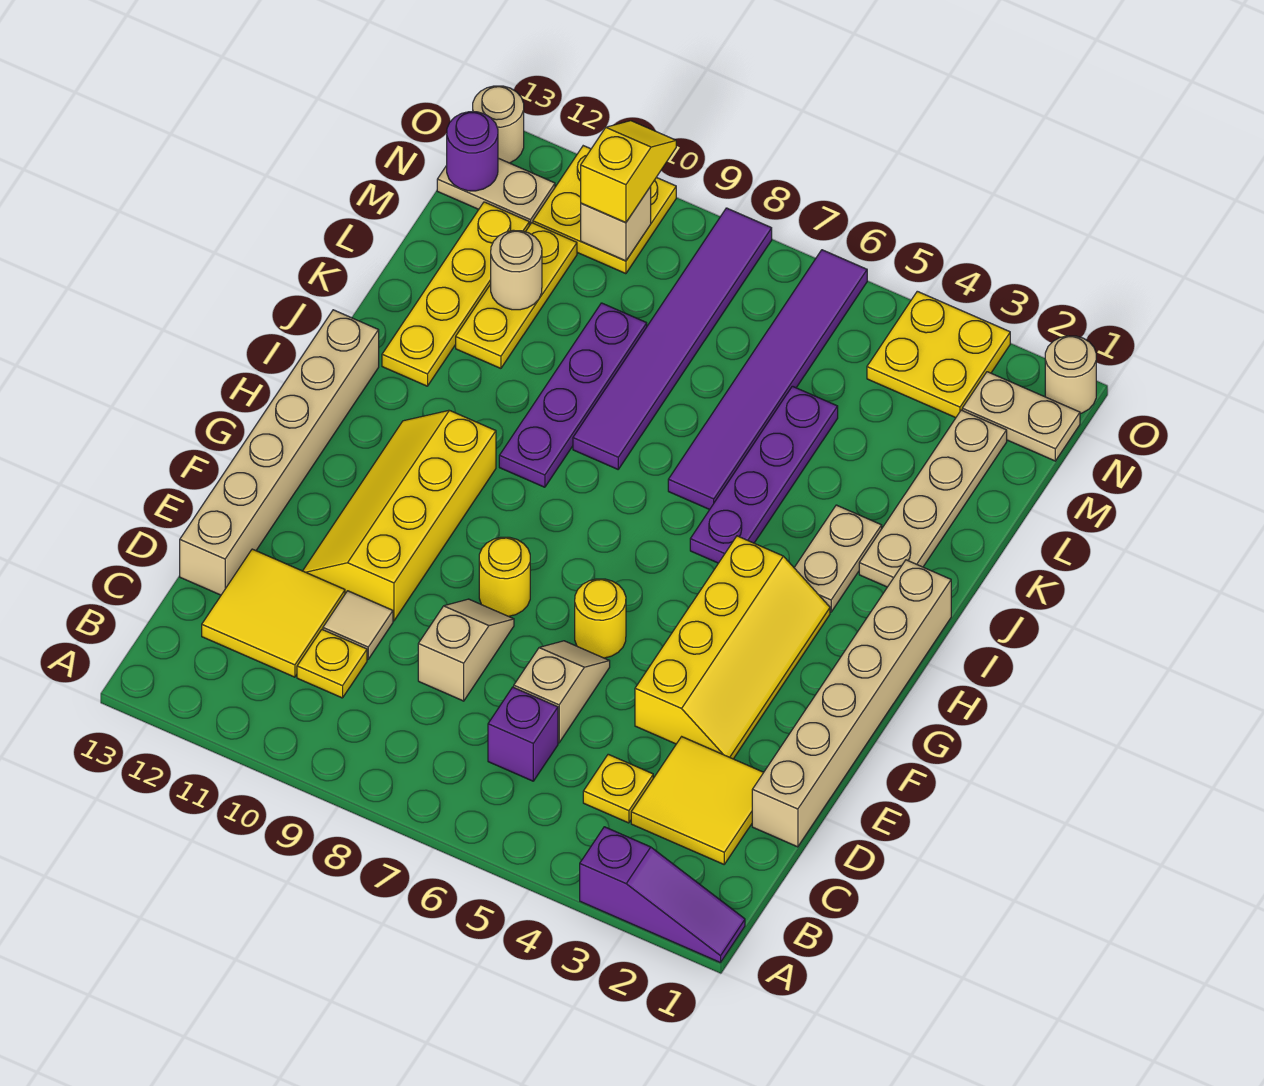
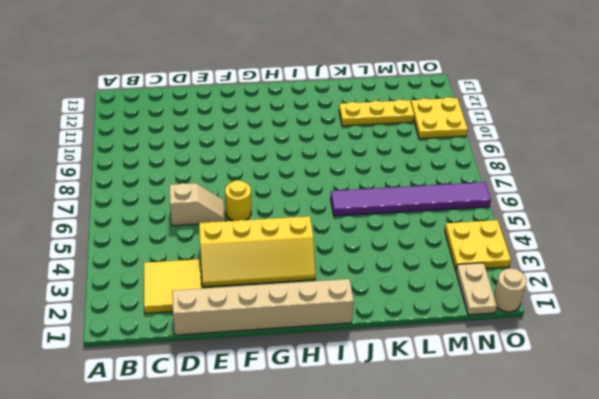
none -> purple 1x3 slope [580,827,745,963]
none -> yellow 1x1 plate [583,754,653,823]
none -> purple 1x1 brick [488,687,558,781]
none -> yellow 1x1 plate [297,630,367,698]

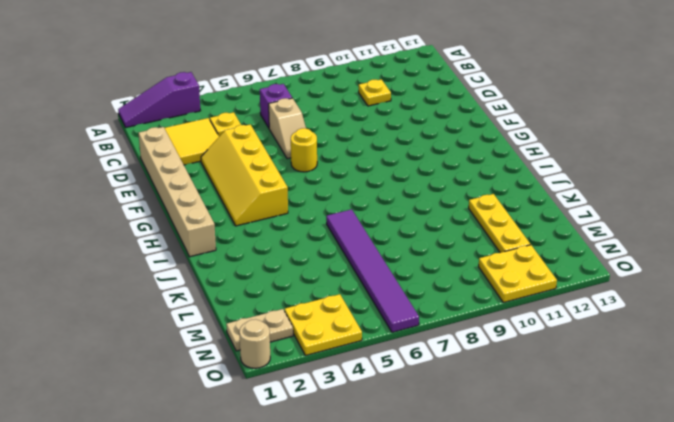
none -> yellow 2x2 tile [202,549,345,677]
none -> tan 1x2 slope [418,599,514,701]
none -> tan 1x1 tile [323,591,393,659]
none -> tan 1x6 brick [180,310,379,595]

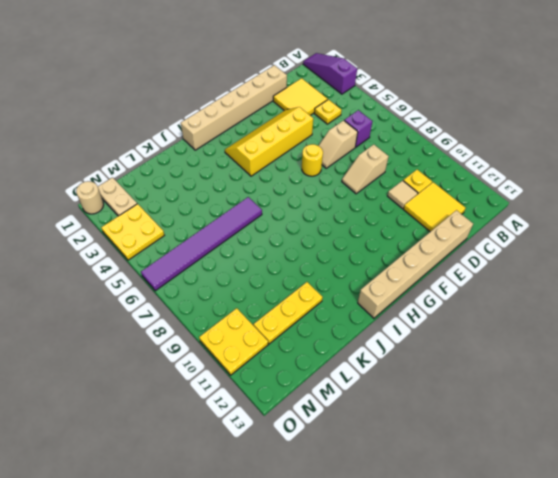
none -> yellow 2x4 slope [303,410,496,621]
none -> yellow 1x1 round brick [479,537,530,616]
none -> tan 1x2 plate [794,505,882,612]
none -> purple 1x4 plate [690,386,838,563]

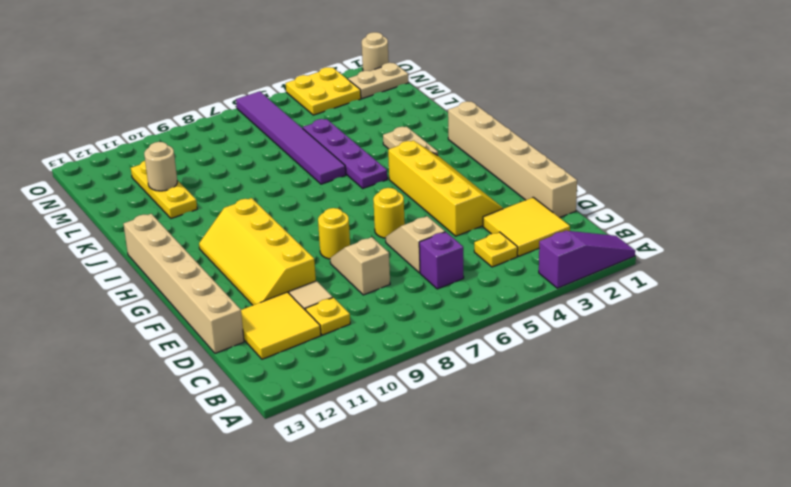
none -> purple 1x4 plate [499,303,647,487]
none -> tan 1x4 plate [859,410,1007,587]
none -> purple 1x6 tile [573,208,772,469]
none -> yellow 1x4 plate [382,202,529,386]

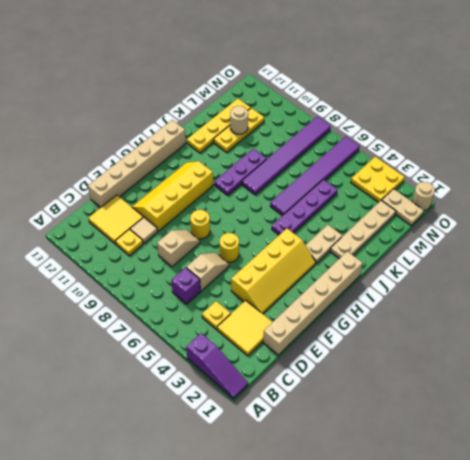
purple 1x3 plate [214,149,267,195] -> purple 1x4 plate [499,303,647,487]
none -> yellow 2x2 plate [533,146,676,274]
none -> tan 1x2 plate [437,158,555,226]
none -> tan 1x1 round brick [473,86,524,163]
none -> tan 1x1 brick [581,187,651,261]

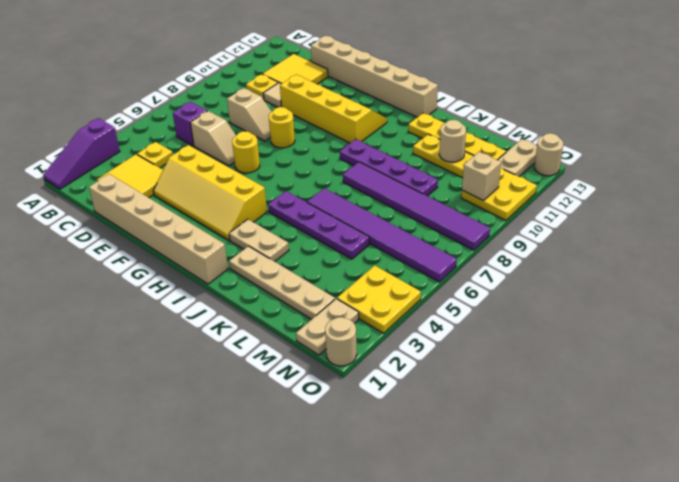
none -> purple 1x1 round brick [447,112,498,191]
none -> yellow 1x2 slope [581,121,676,223]

